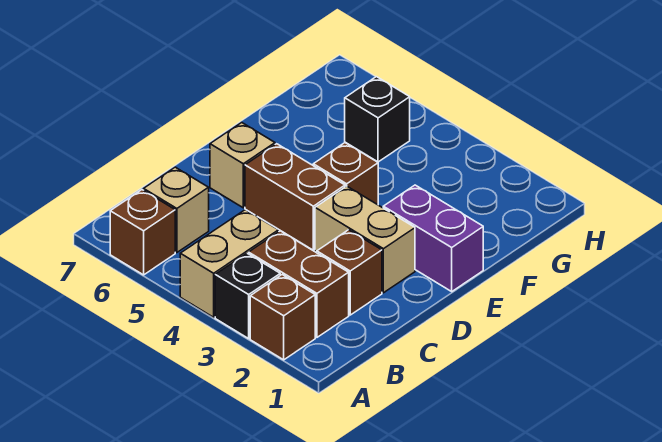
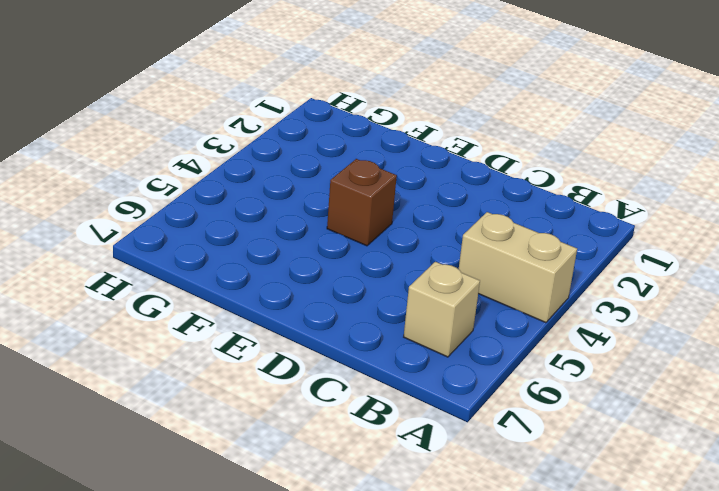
none -> brown 1x1 brick [250,275,315,360]
none -> black 1x1 brick [215,253,280,339]
none -> brown 1x1 brick [110,190,175,275]

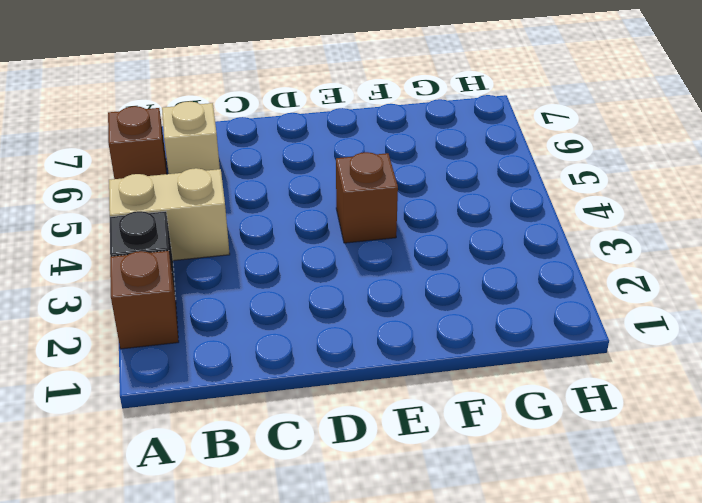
none -> brown 1x2 brick [249,231,349,337]
none -> brown 1x1 brick [317,230,382,315]
none -> tan 1x2 brick [315,186,415,293]

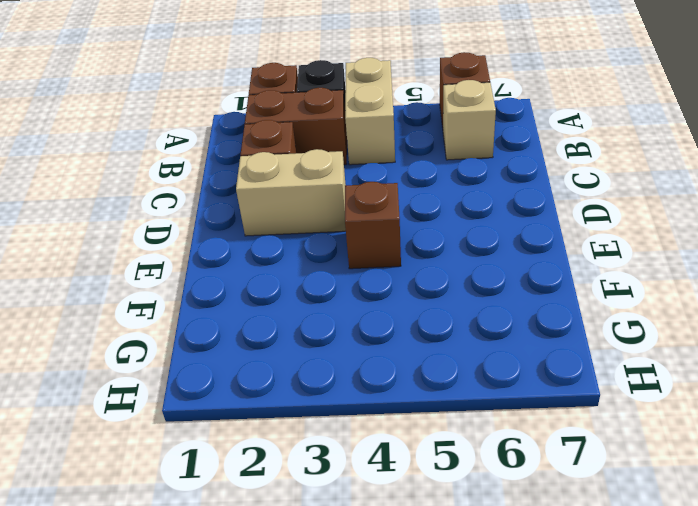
none -> brown 1x2 brick [245,144,345,250]
none -> tan 1x1 brick [210,122,275,208]
none -> purple 1x2 brick [383,185,483,291]

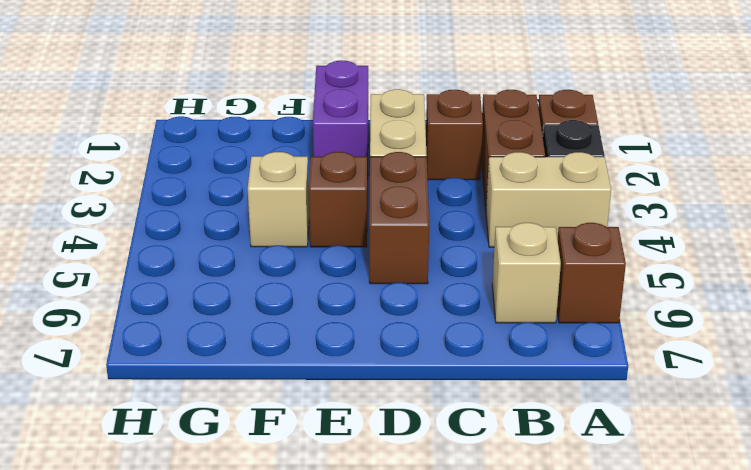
tan 1x1 brick [248,152,309,247] -> tan 1x1 brick moved to [210,122,275,208]
none -> black 1x1 brick [345,77,410,162]

